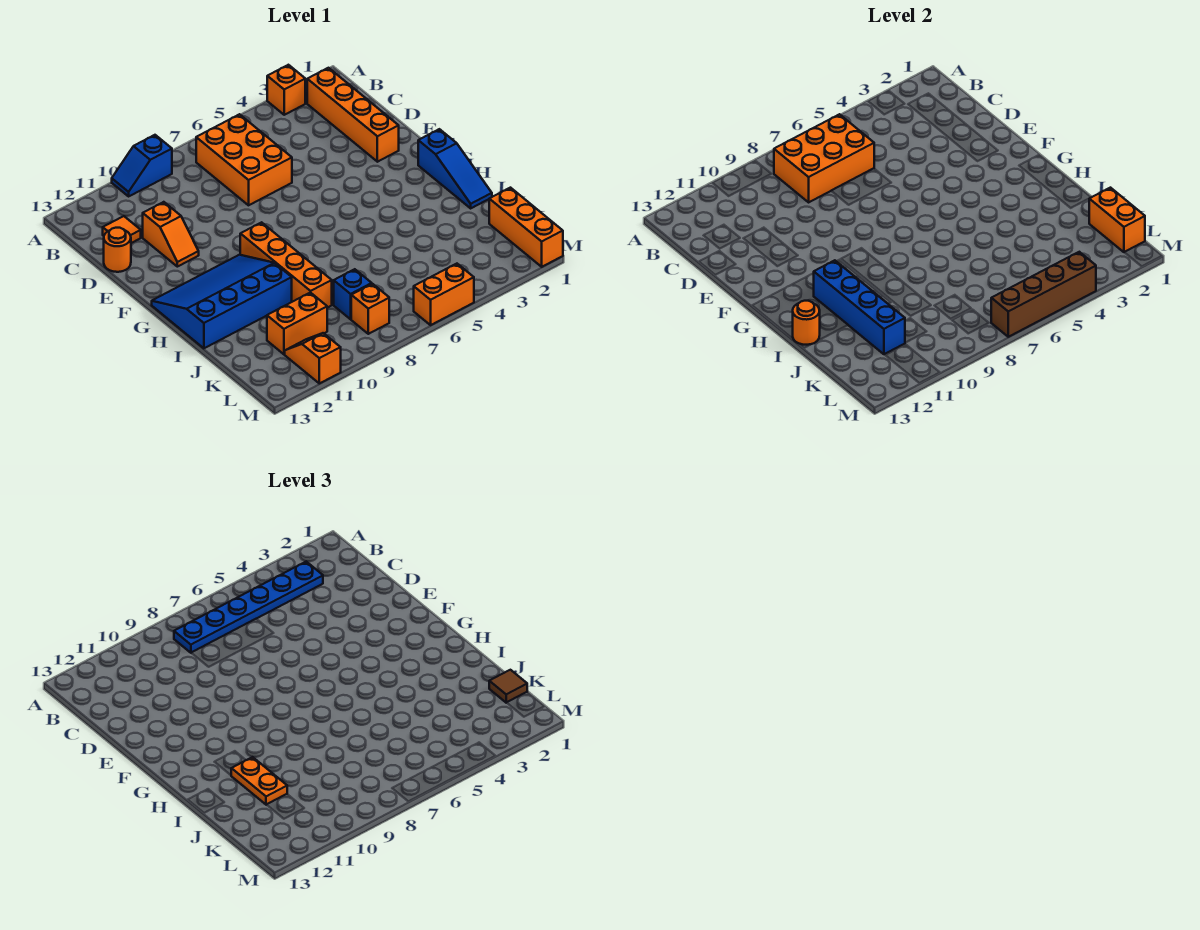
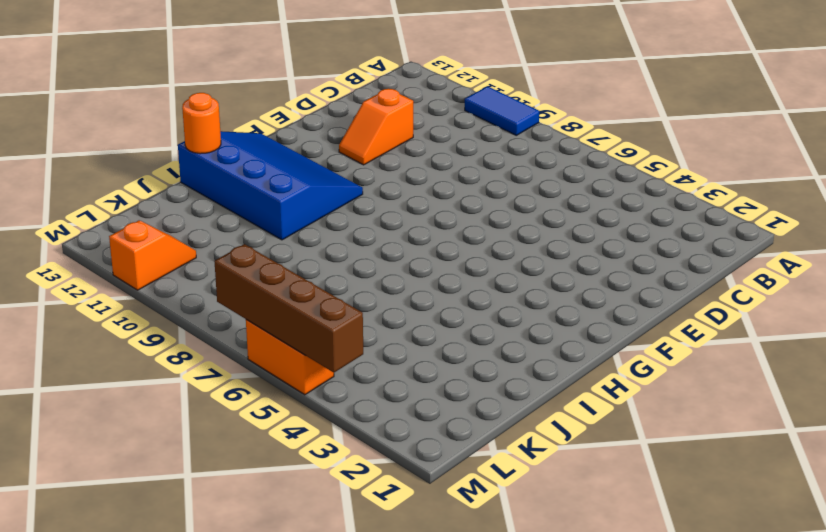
blue 1x2 tile [465,86,539,135] -> blue 1x2 slope [112,135,172,196]
none -> orange 1x1 brick [267,65,305,115]
none -> orange 1x4 brick [307,68,399,162]
none -> orange 2x3 brick [196,114,292,205]

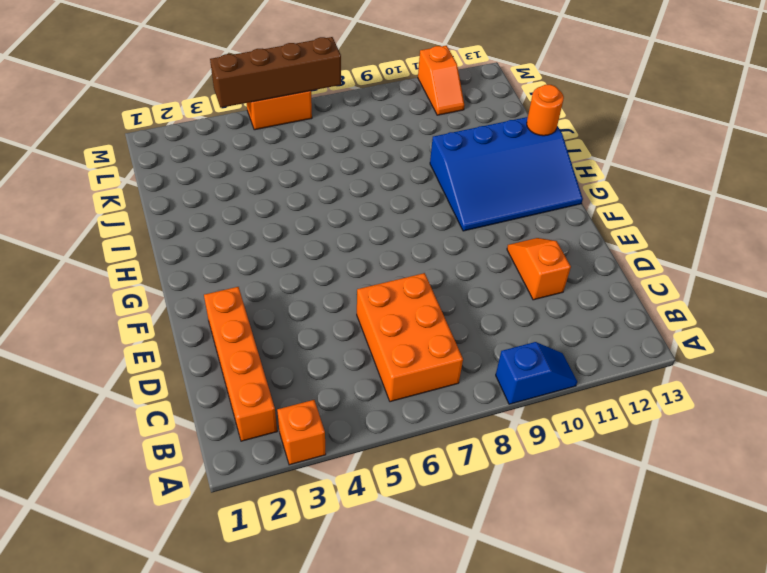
none -> orange 1x1 tile [103,216,141,243]
none -> orange 1x1 round brick [104,228,131,272]
none -> blue 1x3 slope [418,129,492,208]

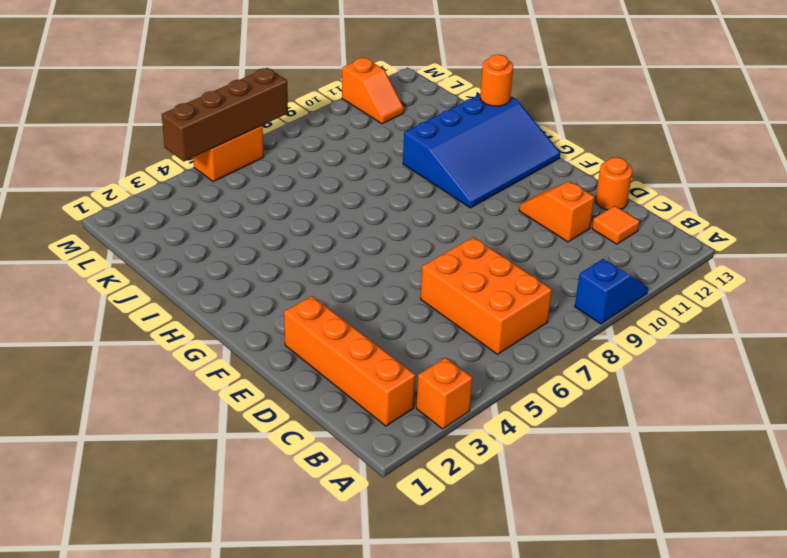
none -> blue 1x3 slope [418,129,492,208]
none -> orange 1x4 brick [240,222,332,308]
none -> orange 1x3 brick [489,188,563,267]

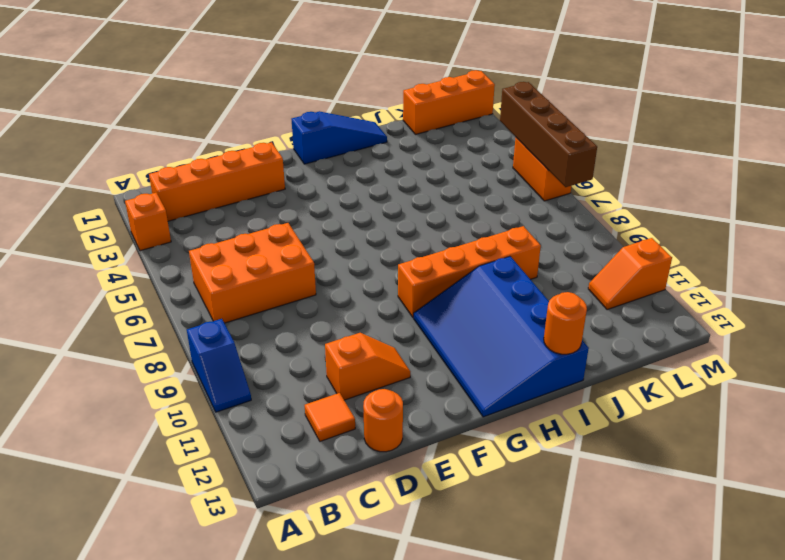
none -> blue 1x1 brick [334,269,372,319]
none -> orange 1x2 brick [267,292,327,354]
none -> orange 1x1 brick [351,284,389,334]

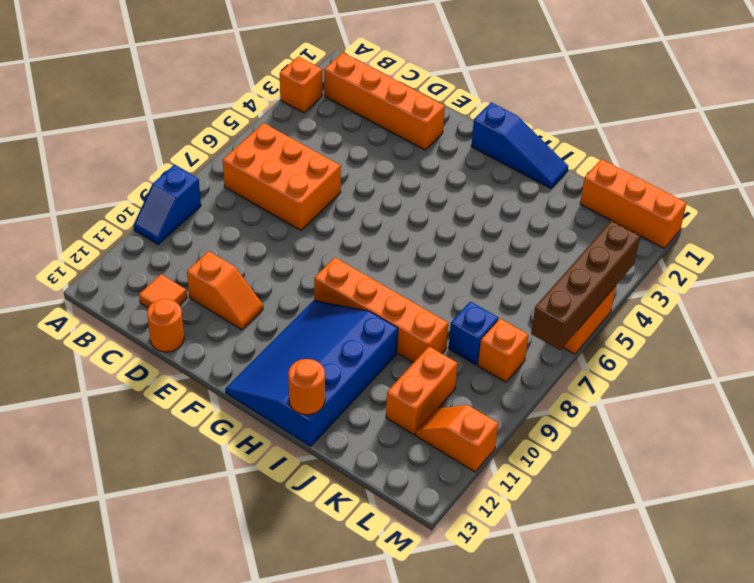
none -> orange 2x3 brick [774,114,874,202]
none -> blue 1x4 brick [814,260,905,354]
none -> orange 1x2 brick [1089,188,1145,252]

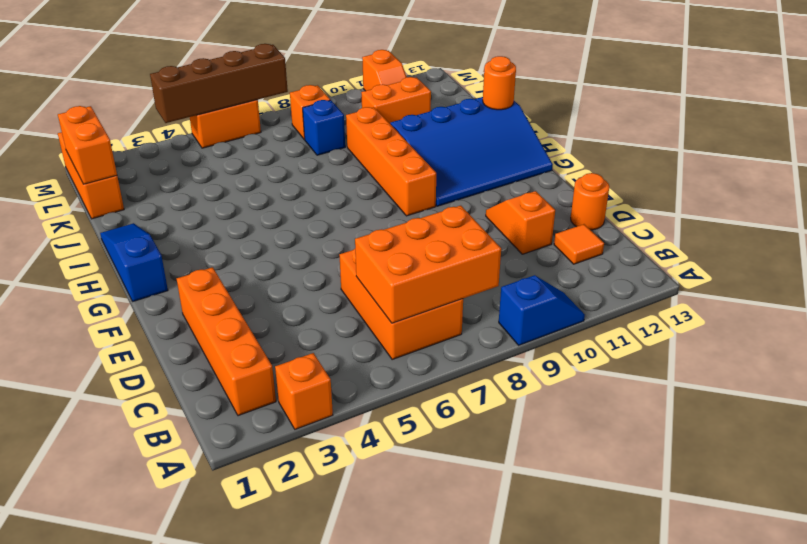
none -> blue 1x4 brick [814,260,905,354]
none -> blue 1x6 plate [174,562,323,653]
none -> orange 1x2 plate [231,757,287,805]

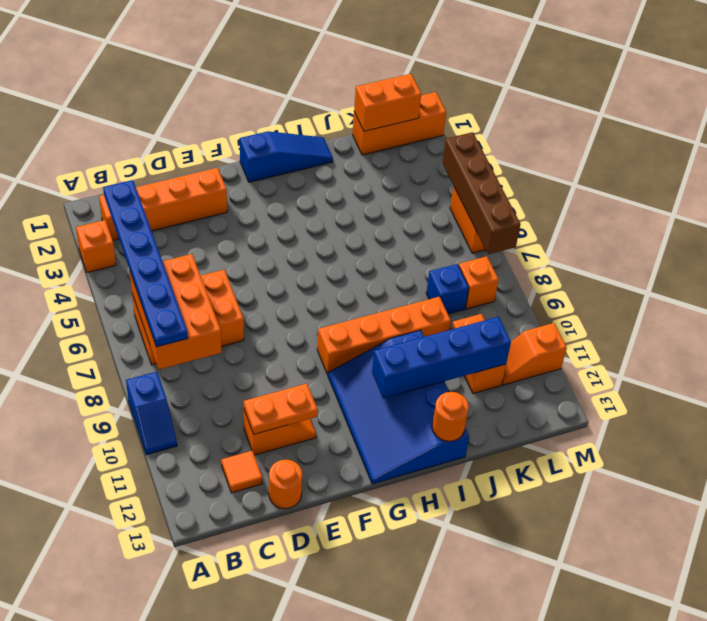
orange 1x2 plate [244,384,318,434] -> orange 1x2 plate moved to [231,757,287,805]
none -> brown 1x1 tile [489,670,527,703]

